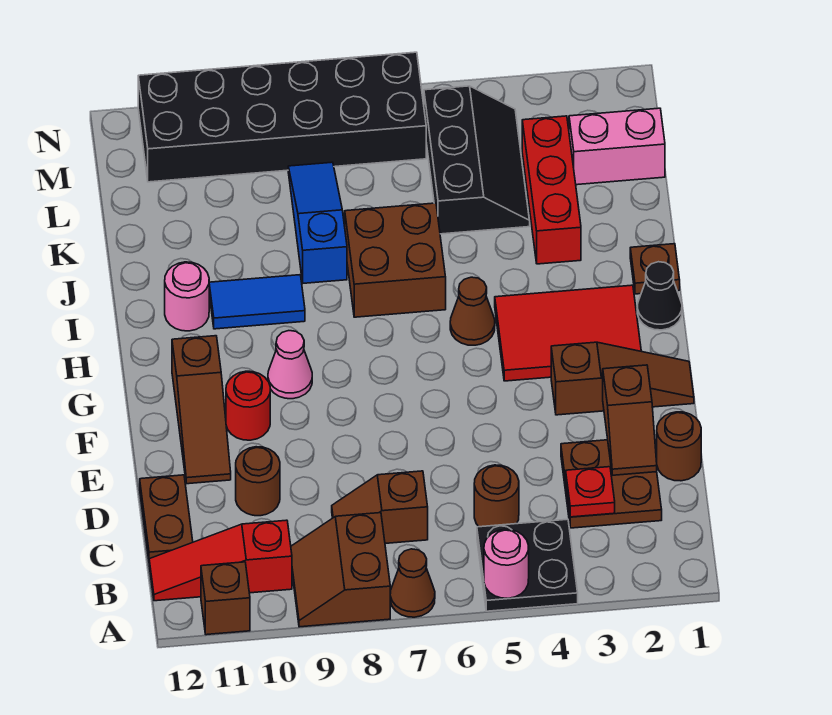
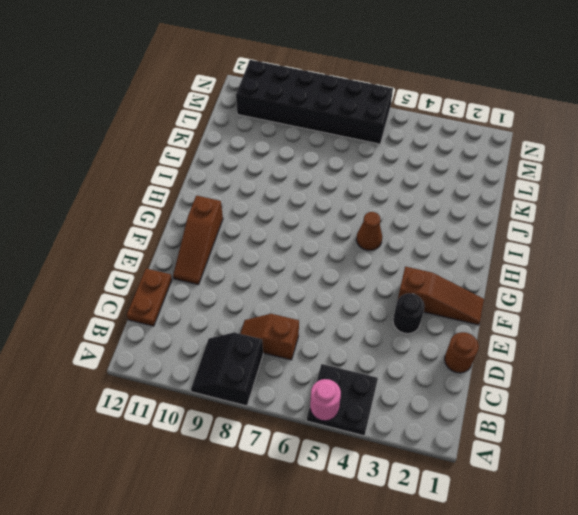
black 2x2 slope [191,332,263,406] -> brown 2x2 slope [291,513,390,627]
black 1x1 round brick [393,293,424,334] -> none
none -> brown 1x1 cone [390,549,435,617]
none -> brown 1x1 brick [201,562,250,635]
none -> red 1x3 slope [149,520,292,601]
none -> brown 2x2 plate [561,440,662,528]

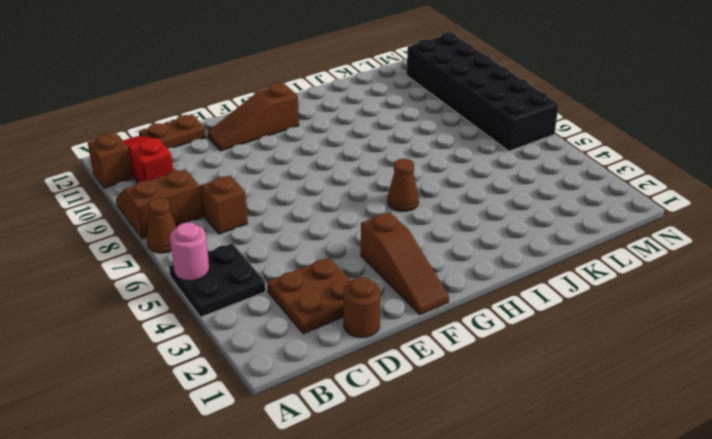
none -> brown 1x1 round brick [474,465,519,527]
none -> brown 1x1 round brick [236,447,280,516]
none -> red 1x1 round brick [226,371,270,440]
none -> red 2x3 tile [495,285,641,381]

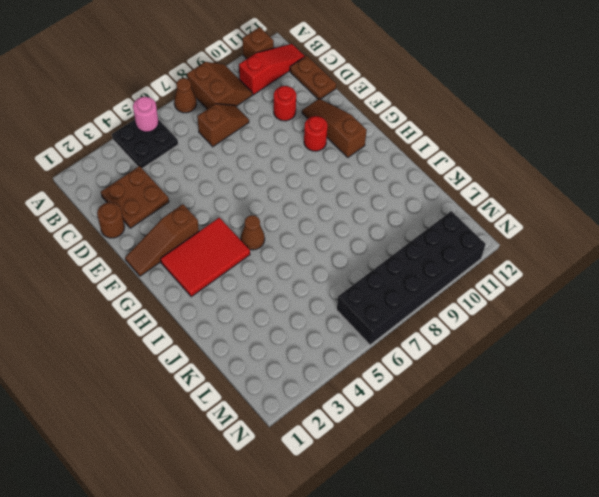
red 1x1 round brick [274,86,296,121] -> brown 1x1 round brick [236,447,280,516]
none -> brown 1x1 round brick [474,465,519,527]
none -> pink 1x1 cone [268,331,312,399]
none -> black 1x1 cone [637,262,682,330]
none -> brown 1x1 plate [630,244,680,294]

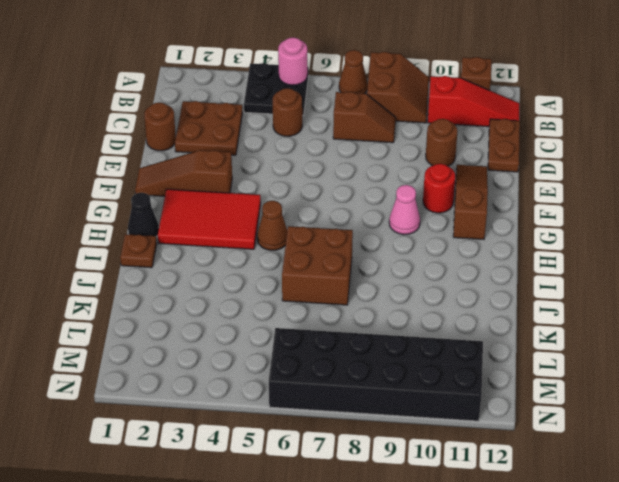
none -> blue 1x2 tile [209,275,305,329]
none -> pink 1x1 round brick [165,262,209,331]
none -> red 1x3 brick [522,116,581,264]
none -> blue 1x3 slope [288,162,347,283]

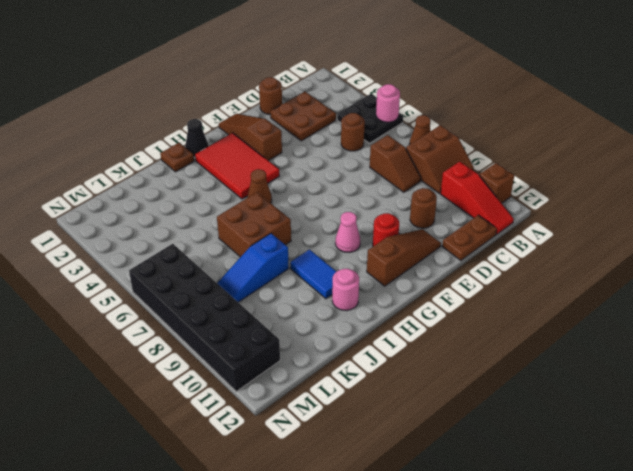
none -> red 1x3 brick [522,116,581,264]
none -> black 2x3 slope [424,86,530,234]
none -> pink 1x2 brick [569,108,665,185]
none -> red 1x1 plate [566,467,615,517]

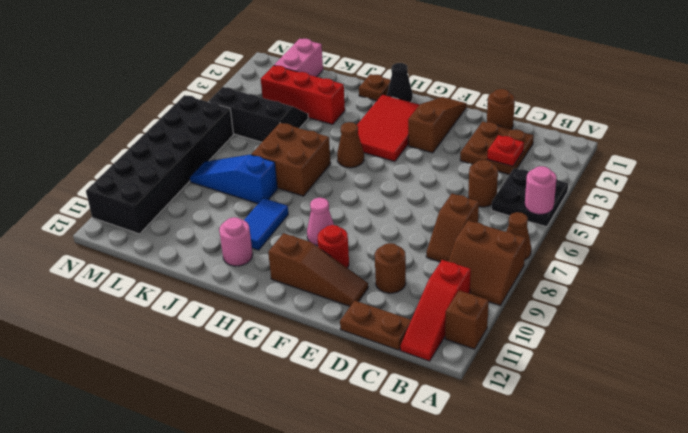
none -> brown 1x2 slope [603,365,657,475]

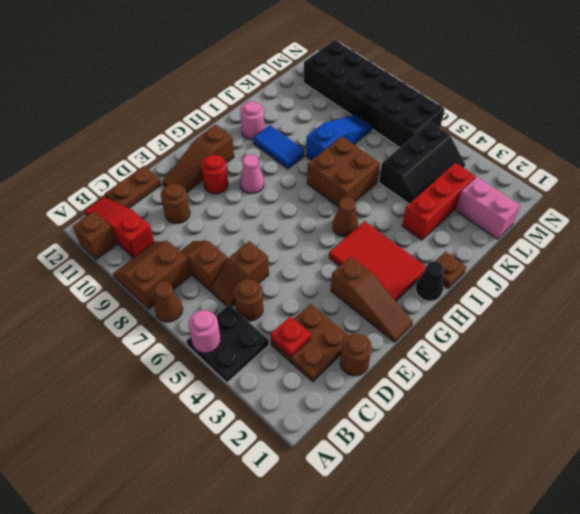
brown 1x2 slope [211,241,269,307] -> brown 1x2 slope moved to [603,365,657,475]

